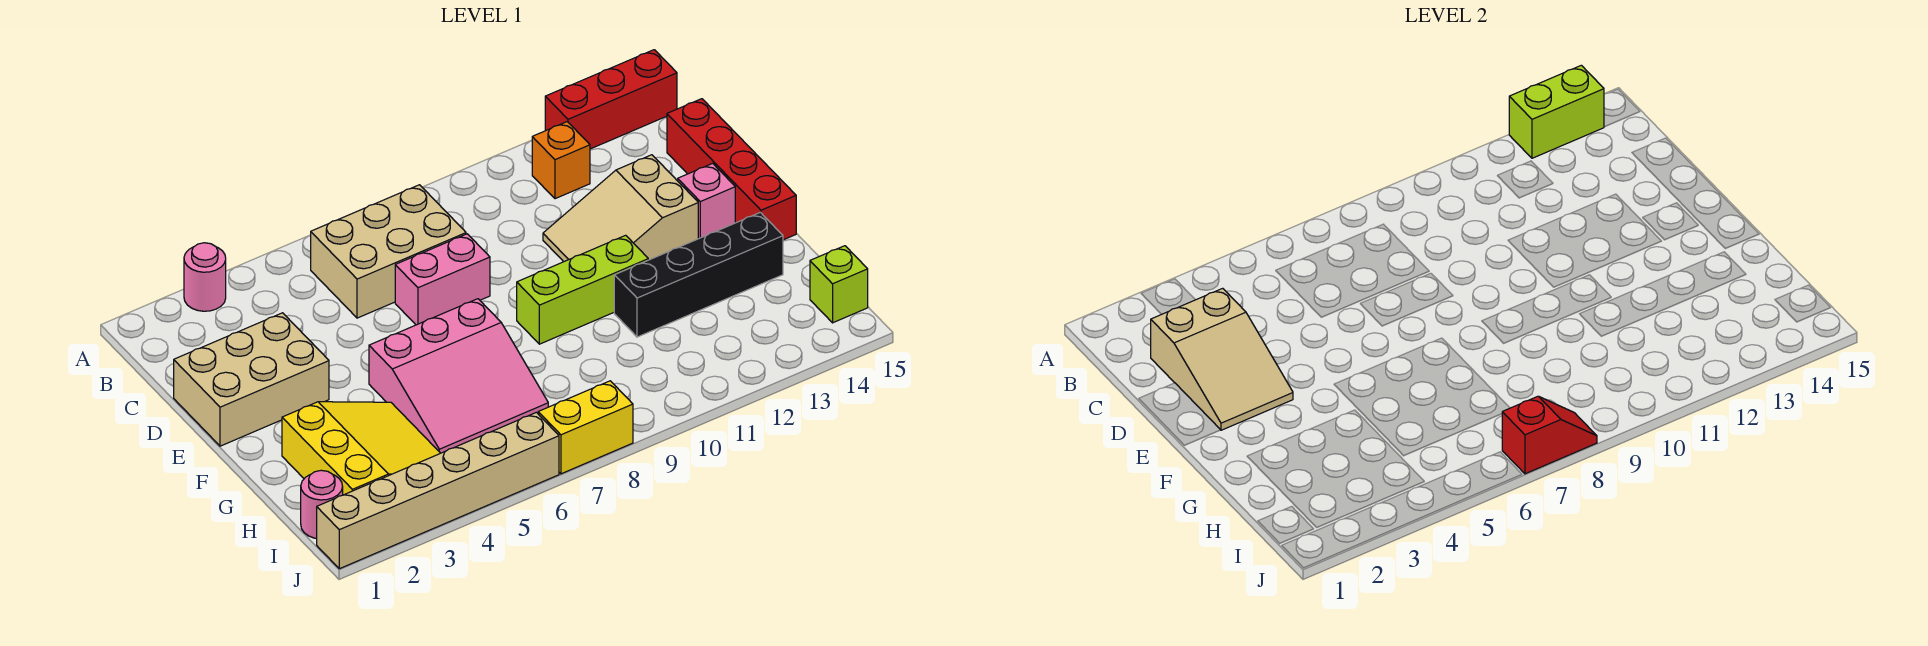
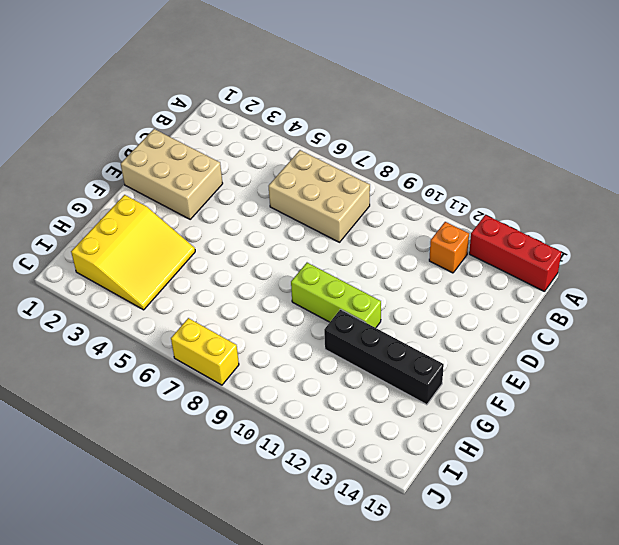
none -> pink 1x1 round brick [184,243,226,311]
none -> red 1x4 brick [667,99,796,240]
none -> pink 1x2 brick [395,234,490,325]

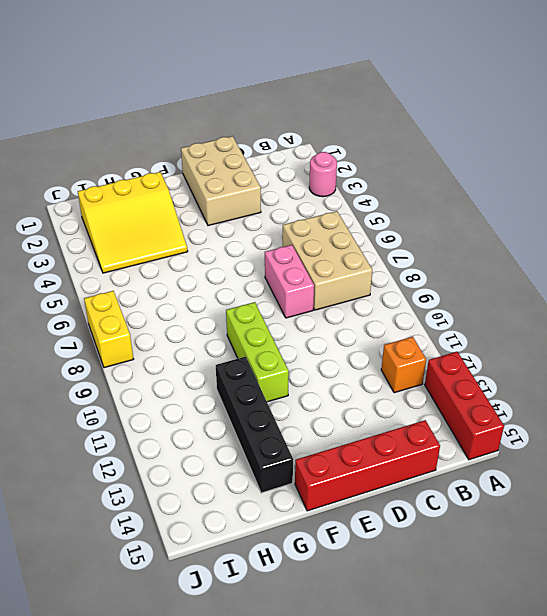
none -> tan 2x3 slope [543,155,698,262]
none -> pink 1x1 brick [678,163,735,239]
none -> pink 3x3 slope [369,299,548,453]

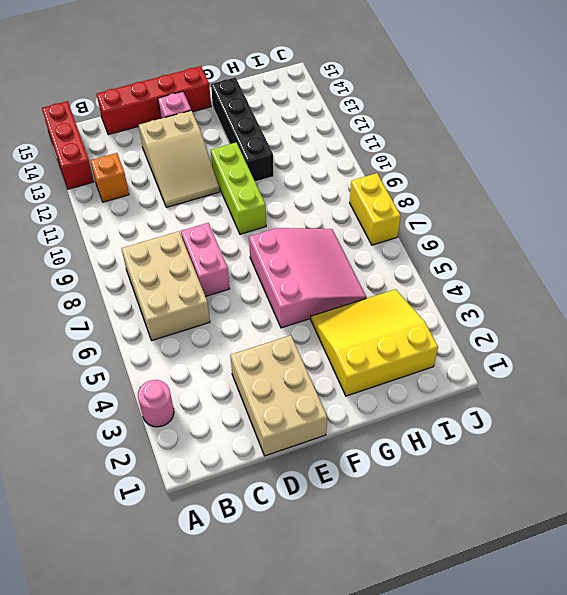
none -> pink 1x1 round brick [301,470,343,538]
none -> lime 1x1 brick [810,246,868,323]
none -> tan 1x6 brick [317,412,559,569]

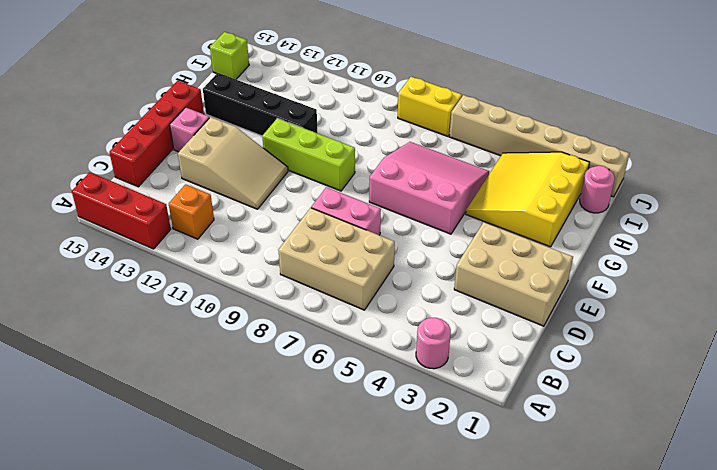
none -> lime 1x2 brick [1509,65,1604,158]
none -> tan 2x3 slope [1151,288,1293,430]
none -> red 1x2 slope [1502,396,1597,474]

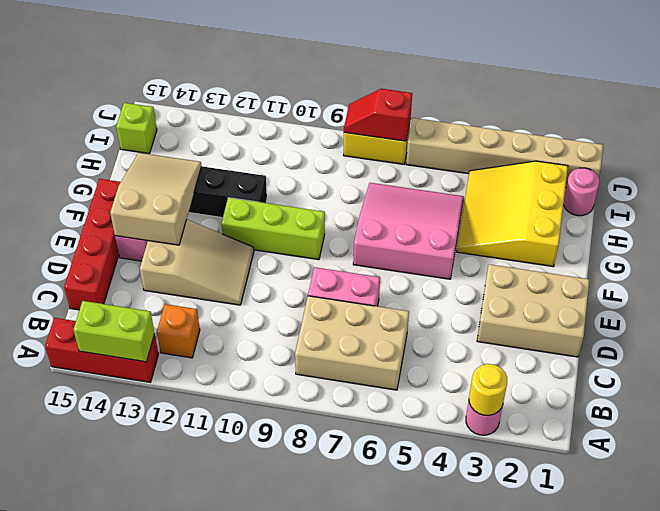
yellow 1x1 round brick [469,364,507,415] -> none
tan 2x3 slope [110,153,201,245] -> tan 2x3 slope moved to [1151,288,1293,430]

